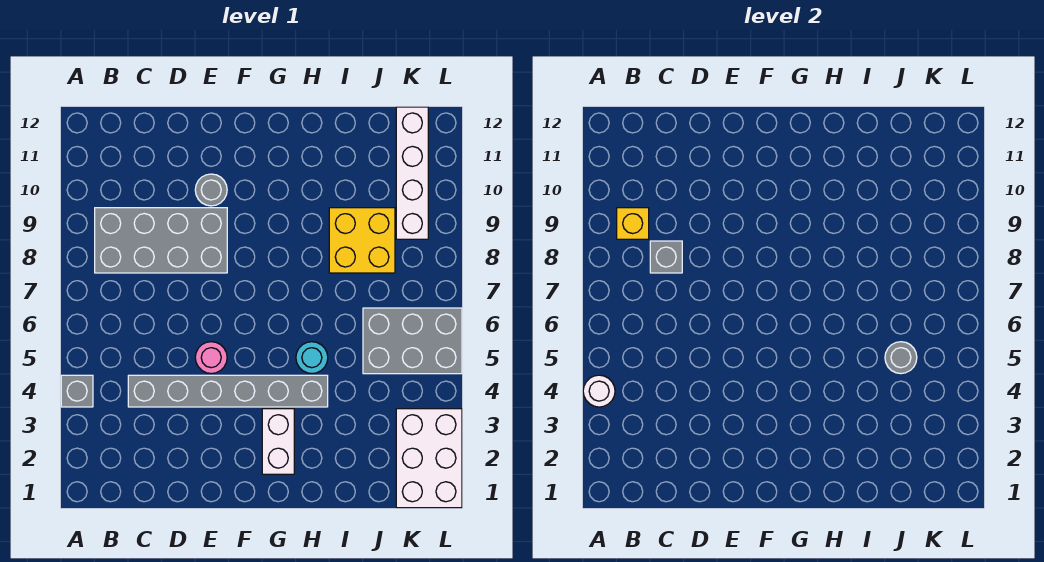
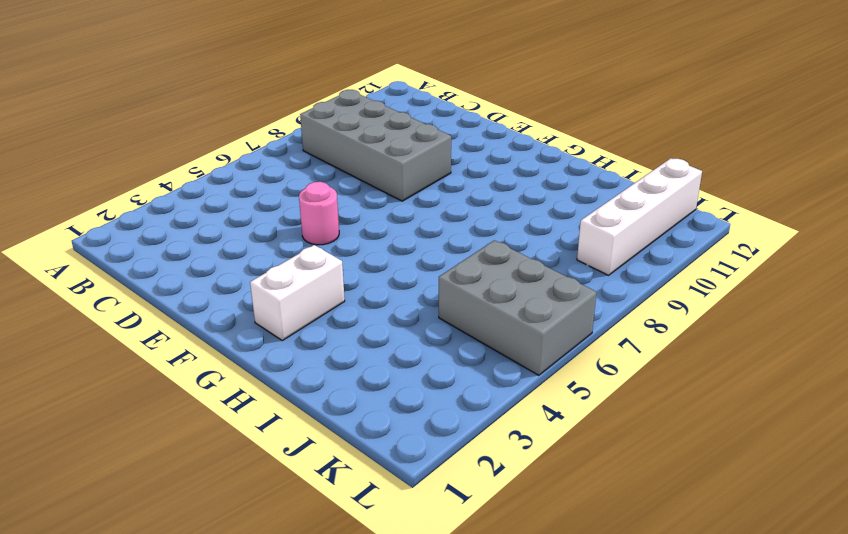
none -> grey 1x1 brick [61,375,93,407]
none -> grey 1x6 brick [128,375,328,407]
none -> grey 1x1 round brick [195,174,227,206]

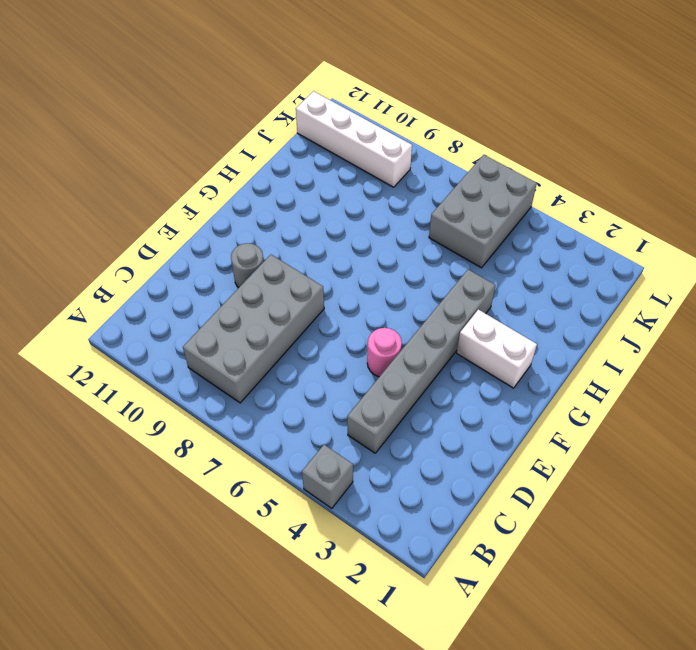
none -> cyan 1x1 round brick [296,342,328,374]
none -> yellow 2x2 brick [329,208,395,273]
none -> white 2x3 brick [396,409,462,508]

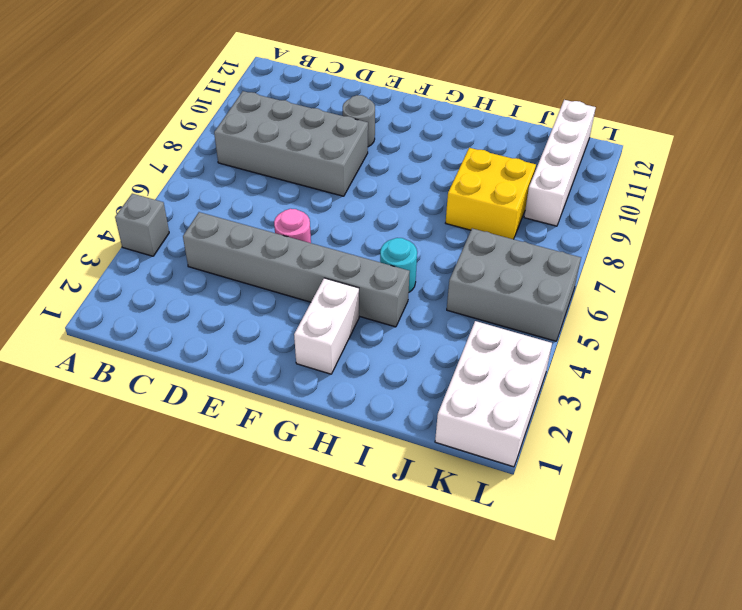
none -> white 1x1 round brick [583,375,615,407]
none -> yellow 1x1 brick [617,208,649,239]
none -> grey 1x1 brick [650,241,682,273]

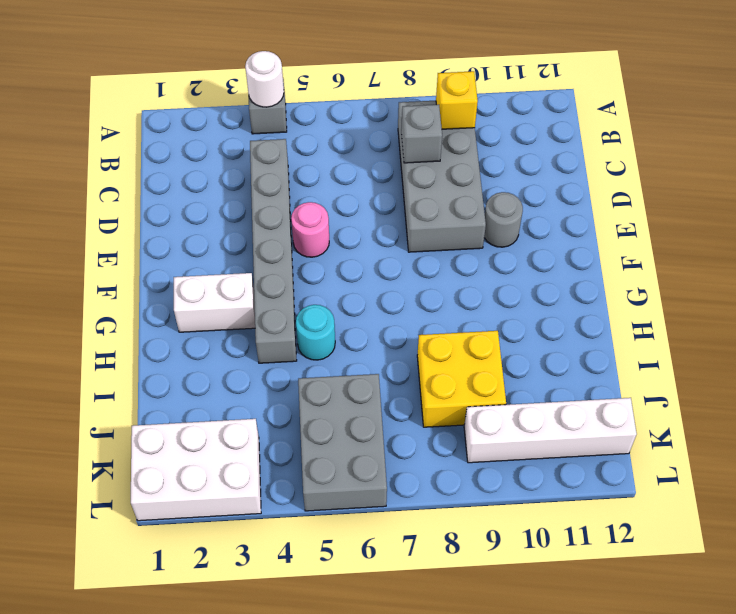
none -> grey 1x1 round brick [885,342,917,374]

